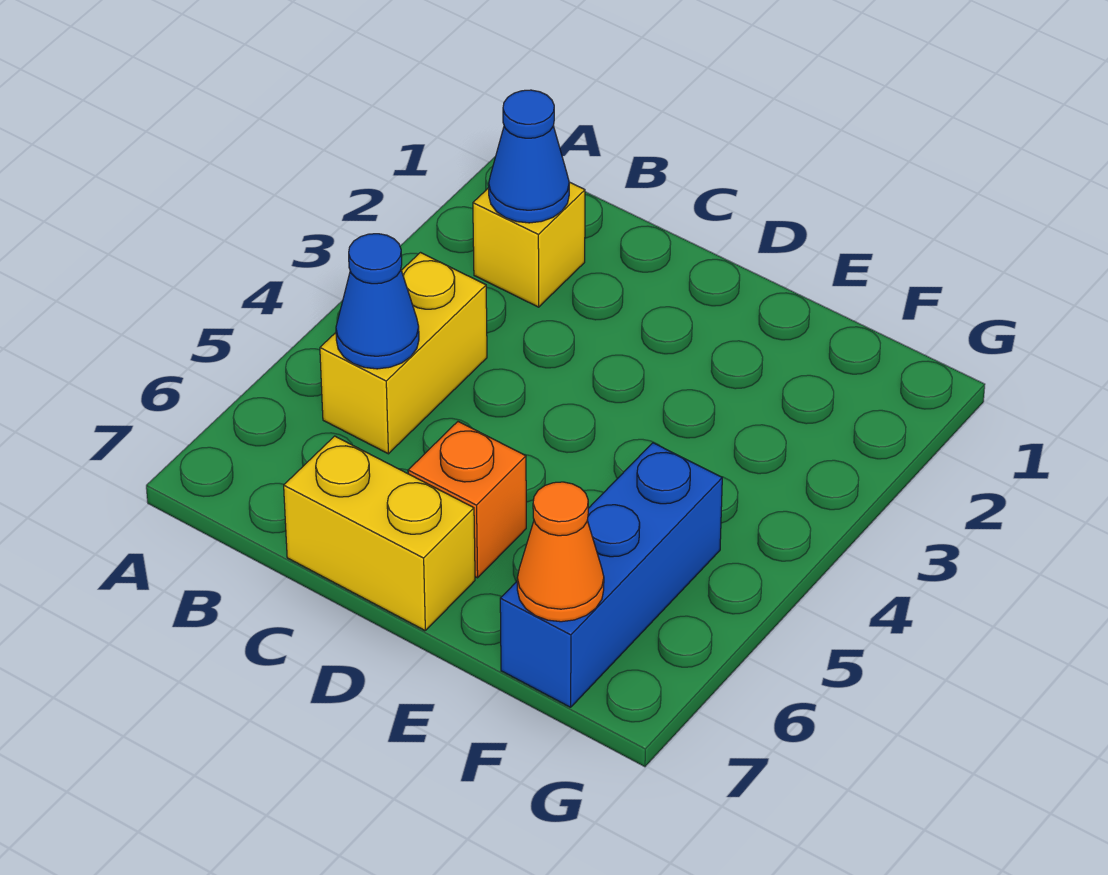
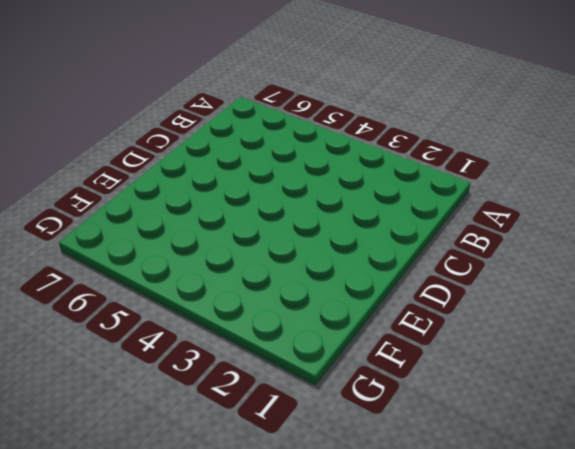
none -> yellow 1x1 brick [473,182,585,307]
none -> yellow 1x2 brick [320,253,487,454]

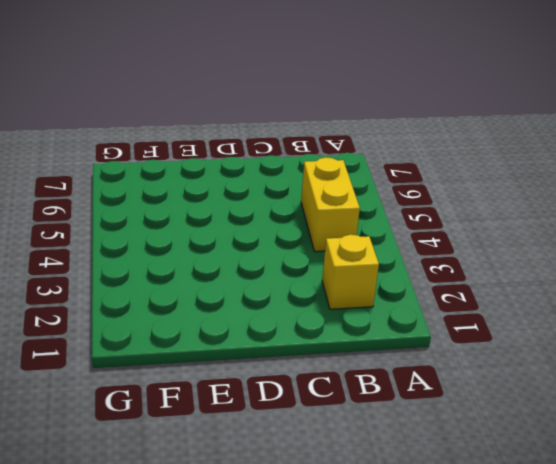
none -> yellow 1x2 brick [284,436,475,630]
none -> orange 1x1 brick [408,422,526,578]

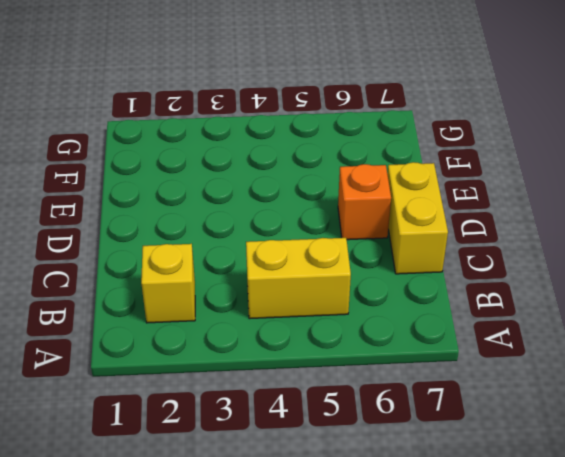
none -> blue 1x3 brick [500,443,722,707]
none -> blue 1x1 cone [489,90,569,223]

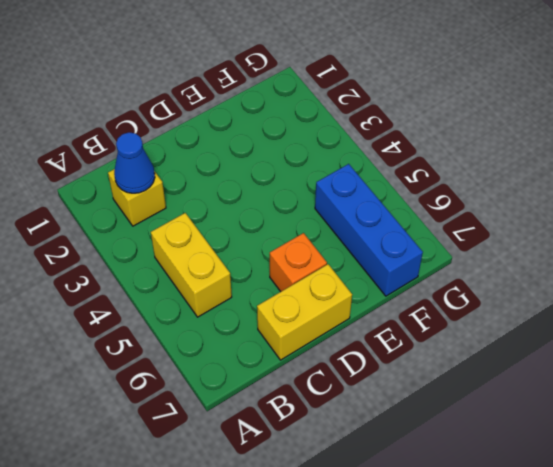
none -> blue 1x1 cone [336,234,419,369]
none -> orange 1x1 cone [517,482,604,622]

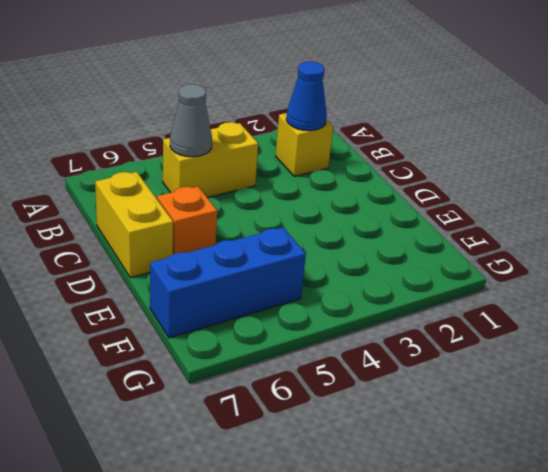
grey 1x1 cone [170,84,212,157] -> blue 1x1 cone [336,234,419,369]
none -> orange 1x1 cone [517,482,604,622]

